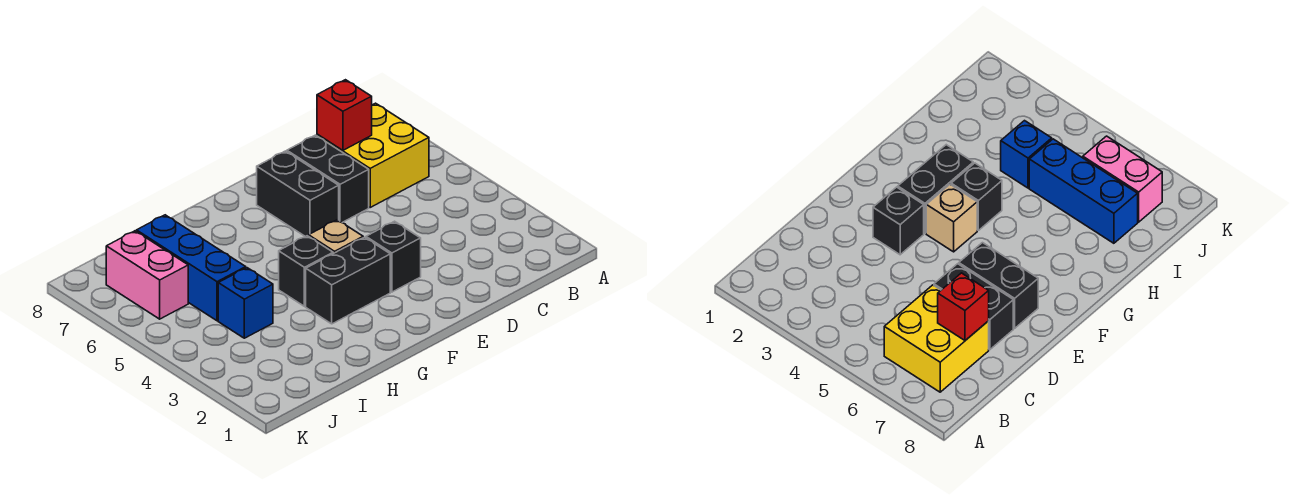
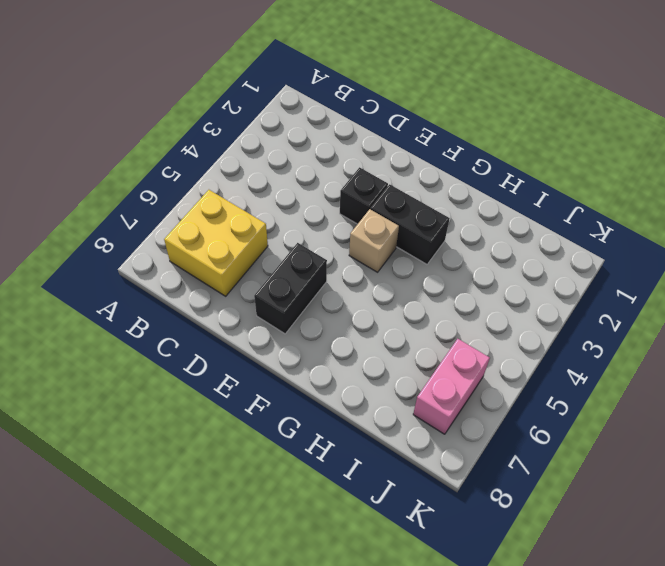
none -> black 1x2 brick [287,135,369,223]
none -> black 1x1 brick [279,236,333,306]

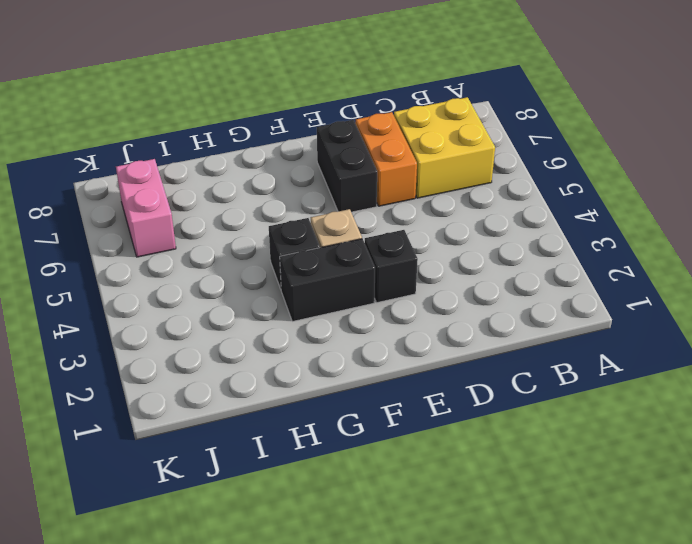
orange 1x2 brick [355,112,417,206] -> black 1x2 brick [287,135,369,223]
none -> blue 1x1 brick [218,268,273,338]
none -> blue 1x3 brick [137,215,246,321]

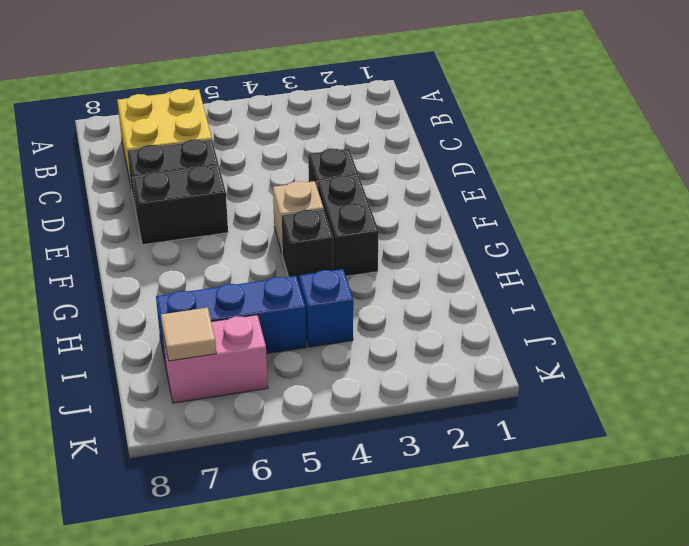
tan 1x1 tile [161,308,216,361] -> none
none -> red 1x1 brick [317,80,372,150]

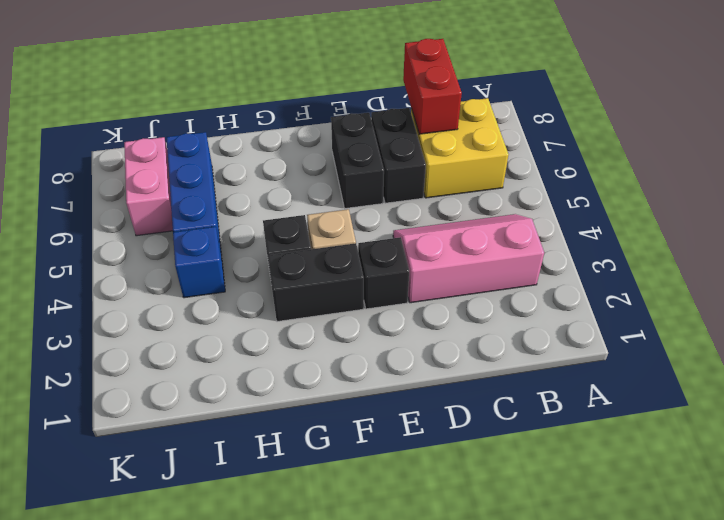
pink 2x3 slope [393,214,544,303] -> none
red 1x2 brick [403,39,462,134] -> red 1x1 brick [317,80,372,150]

